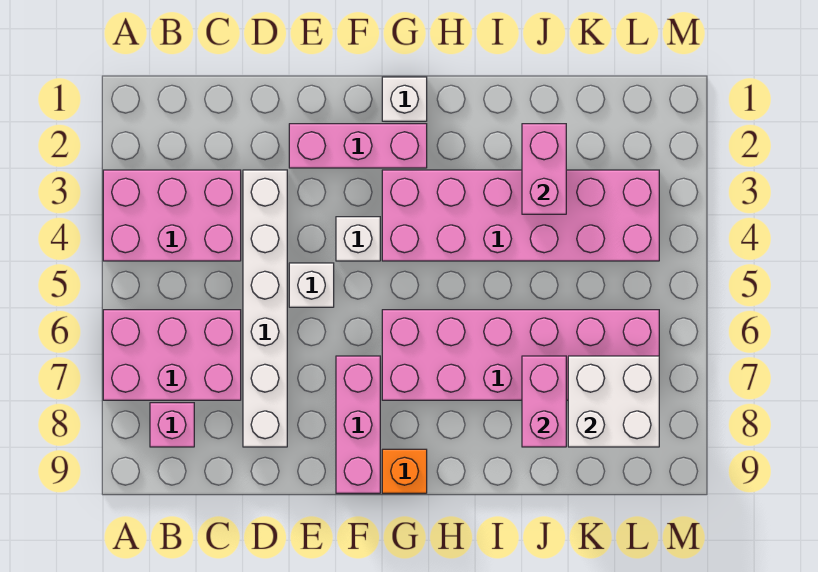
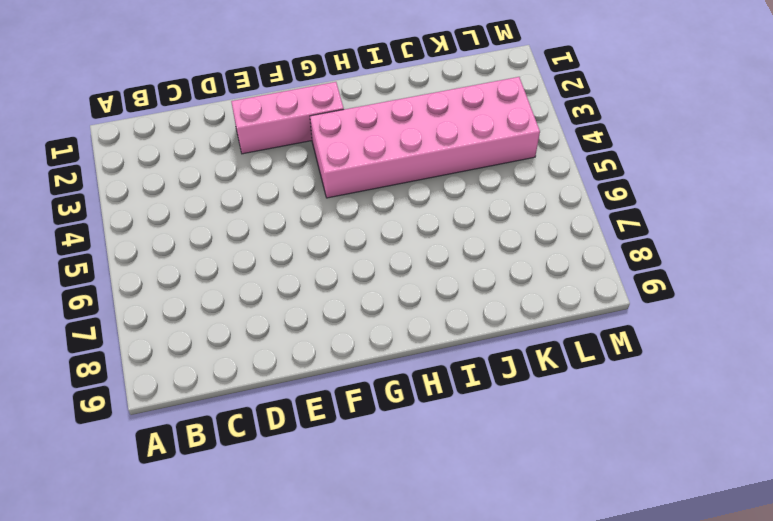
none -> pink 2x3 brick [103,170,241,261]
none -> pink 2x3 brick [103,310,241,400]
none -> pink 1x1 brick [150,403,194,447]

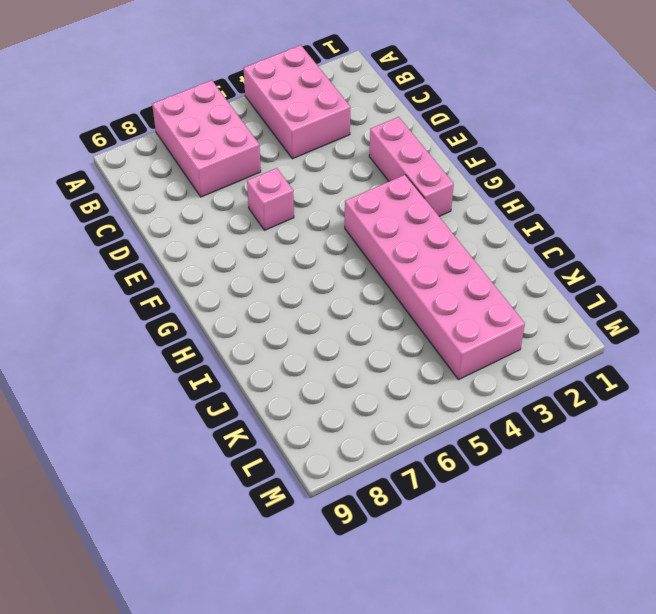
pink 1x1 brick [247,168,294,230] -> pink 1x1 brick moved to [150,403,194,447]
none -> white 1x6 brick [243,170,287,447]
none -> white 1x1 brick [289,263,334,307]
none -> white 1x1 brick [336,217,380,261]

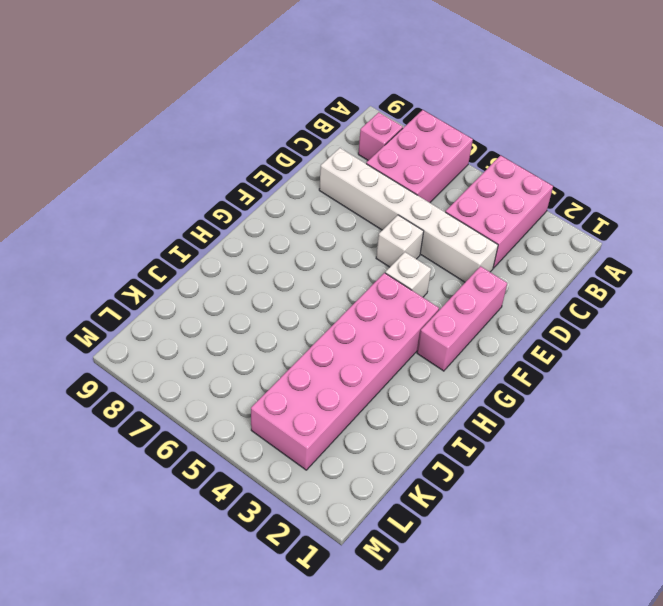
none -> pink 1x3 brick [336,356,380,493]
none -> white 1x1 brick [382,77,427,121]
none -> pink 2x6 brick [382,310,659,400]

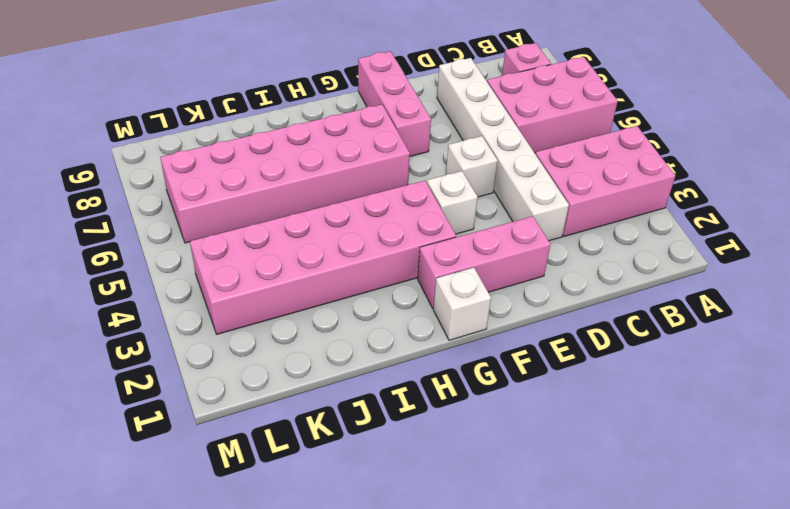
none -> orange 1x1 brick [382,449,427,493]
none -> pink 1x2 brick [522,124,566,214]
none -> pink 1x2 brick [522,356,566,447]

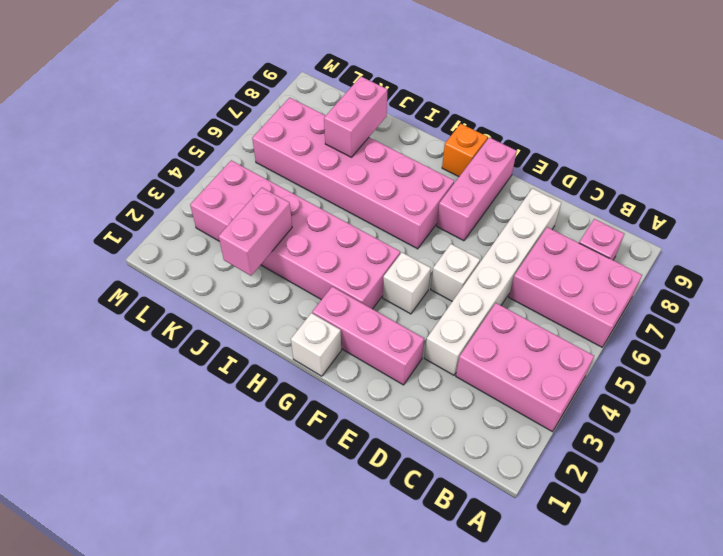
none -> white 2x2 brick [568,356,659,447]

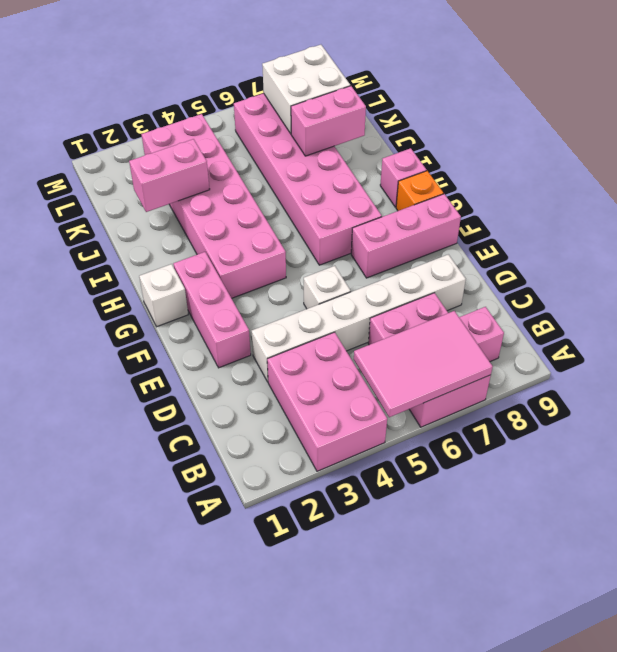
pink 2x3 tile [354,311,493,417] -> none
pink 1x1 brick [380,148,426,207] -> none
none -> white 1x1 brick [336,217,380,261]

